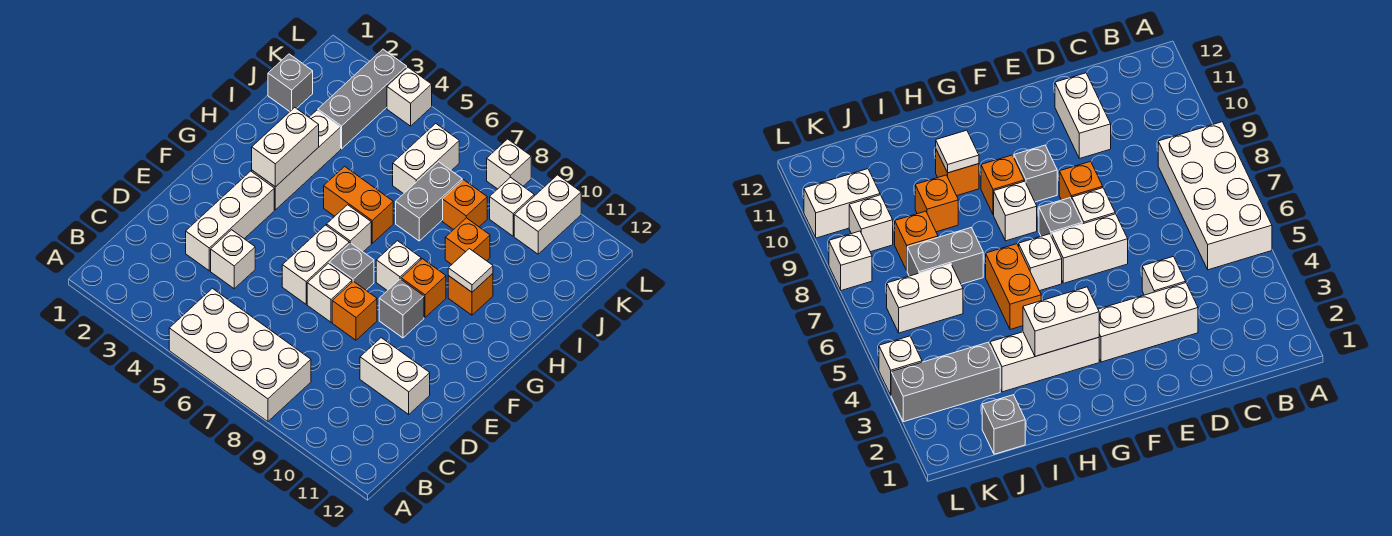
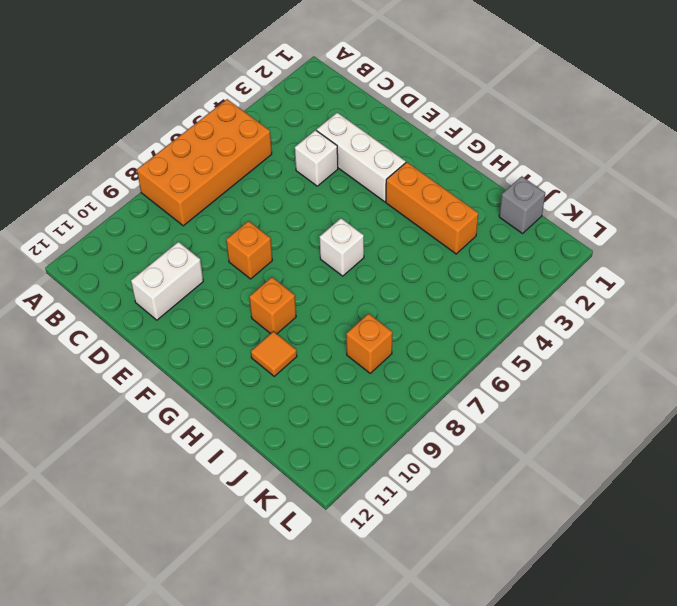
orange 2x4 brick [137,99,272,226] -> white 2x4 brick [169,288,311,422]
orange 1x3 brick [386,162,478,254] -> white 1x3 brick [252,110,341,210]
orange 1x1 tile [251,331,297,376] -> orange 1x1 brick [448,274,493,315]
none -> white 1x2 brick [282,225,349,304]
none -> white 1x1 brick [307,263,352,322]
none -> grey 1x1 brick [329,243,374,290]

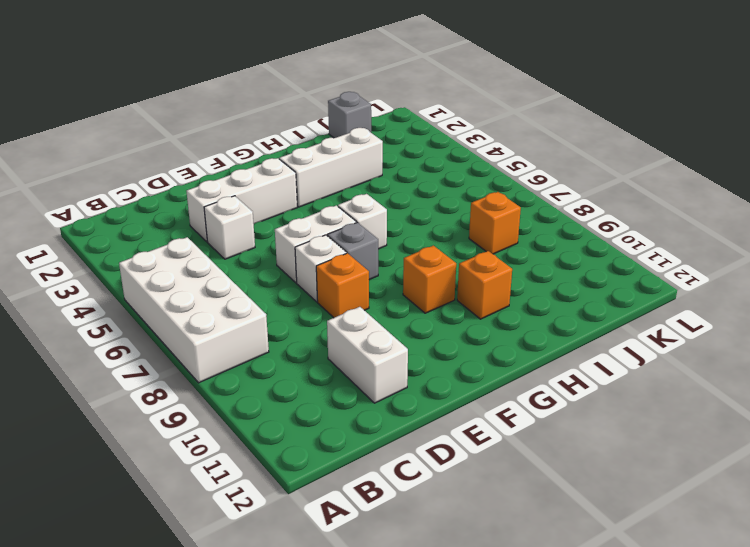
none -> grey 1x1 brick [379,279,424,338]
none -> white 1x1 brick [376,241,421,291]
none -> orange 1x2 brick [324,166,393,243]

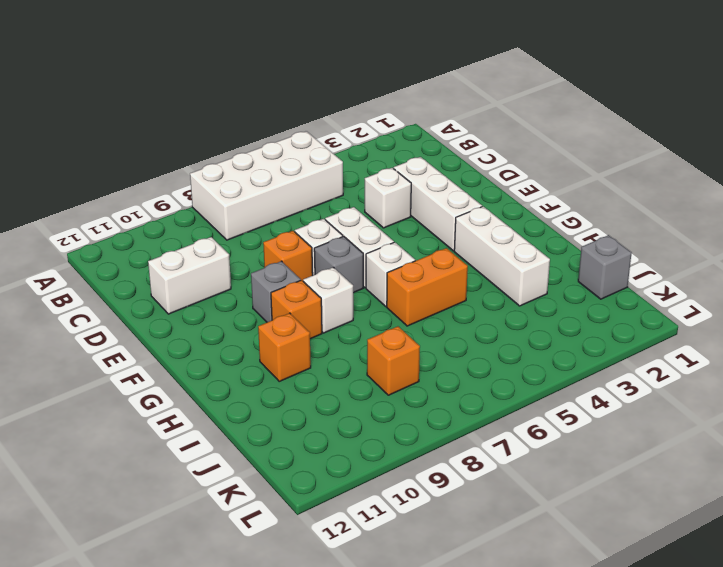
none -> grey 1x2 brick [396,162,462,241]
none -> orange 1x1 brick [445,218,490,264]
none -> grey 1x3 brick [318,49,407,149]

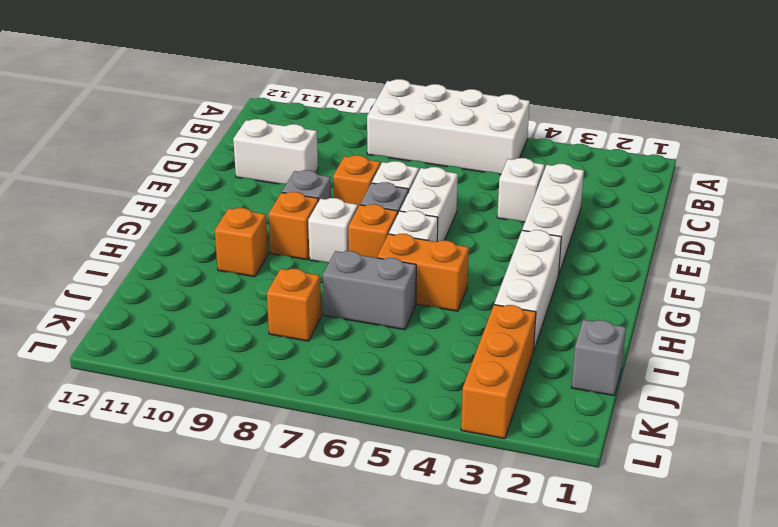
orange 1x1 brick [348,204,398,258] -> orange 1x1 brick moved to [445,218,490,264]
grey 1x2 brick [323,251,416,330] -> grey 1x2 brick turned to [396,162,462,241]
orange 1x3 brick [461,305,536,439] -> grey 1x3 brick [318,49,407,149]
none -> white 1x2 brick [393,123,459,194]
none -> white 1x1 brick [490,177,534,236]
none -> white 1x2 brick [514,175,581,254]

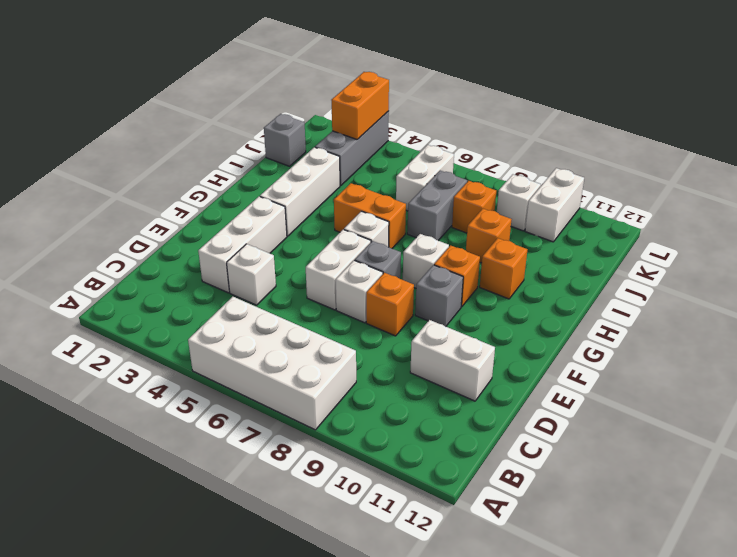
orange 1x2 brick [331,72,389,139] -> none
none -> white 1x1 brick [387,67,432,126]
none -> white 1x1 brick [487,139,531,189]
none -> white 1x2 brick [252,107,319,187]

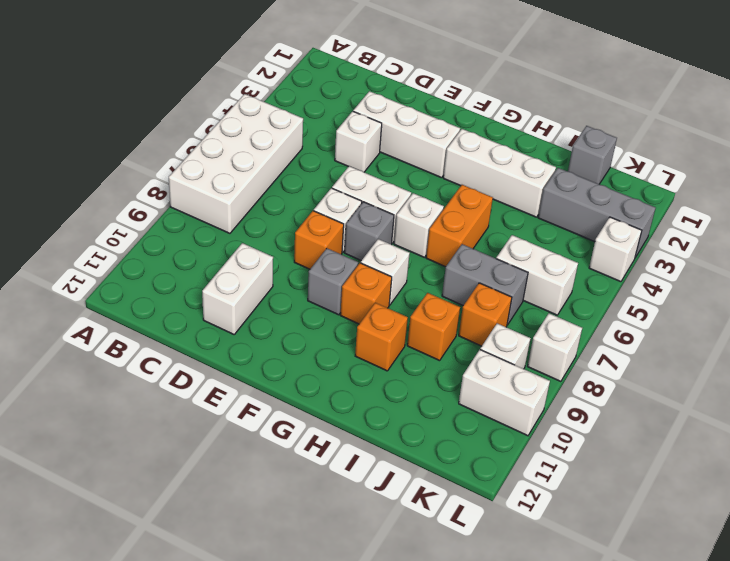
none -> white 1x2 brick [252,107,319,187]
none -> white 1x1 tile [448,249,493,292]

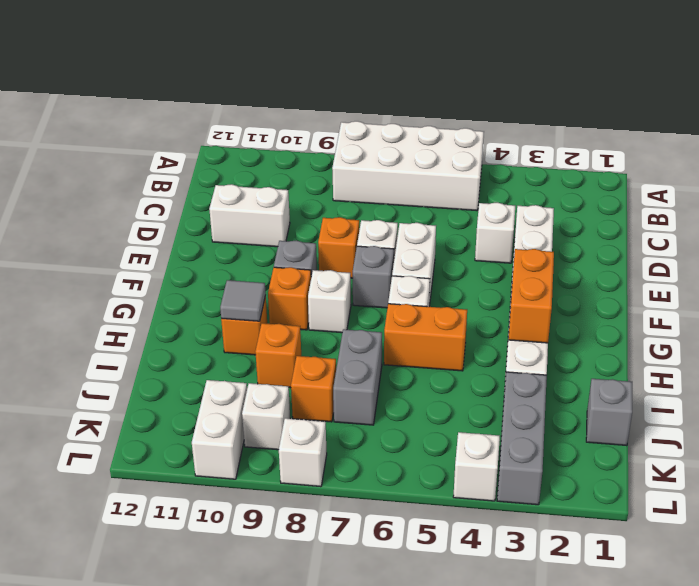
orange 1x2 brick [508,249,554,343] -> white 1x2 brick [252,107,319,187]
grey 1x1 tile [220,280,266,321] -> white 1x1 tile [448,249,493,292]
none -> white 1x2 brick [393,123,459,194]

